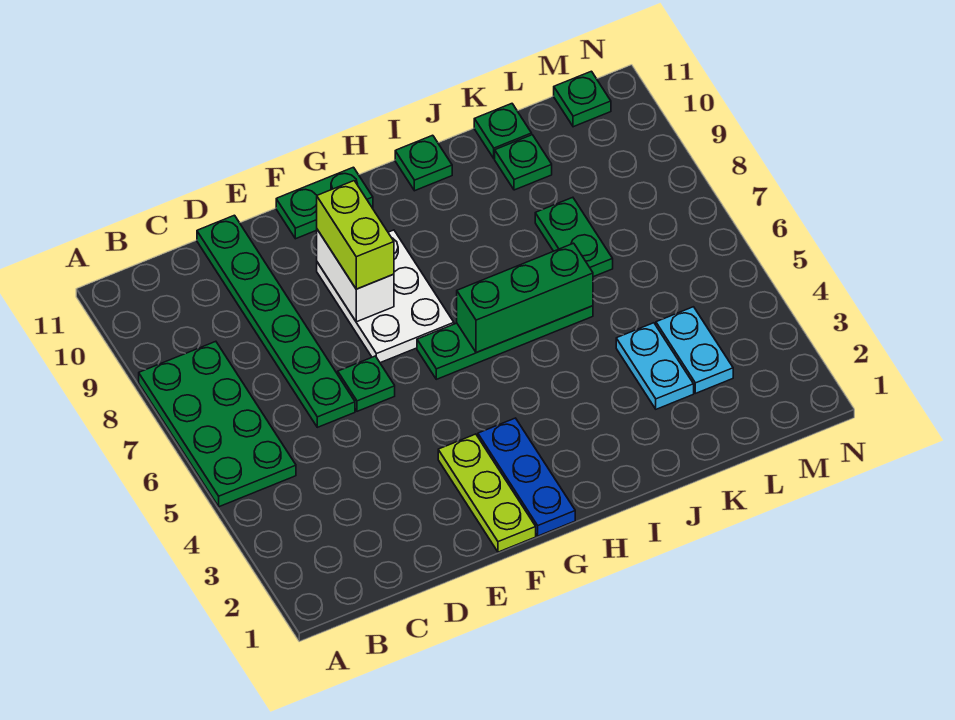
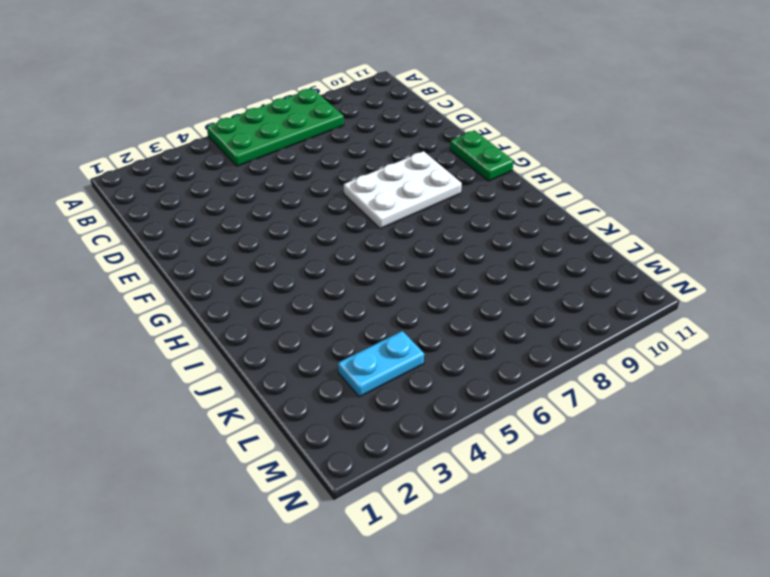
none -> green 1x6 plate [197,215,355,427]
none -> green 1x1 plate [338,356,395,411]
none -> lime 1x3 plate [438,434,536,552]

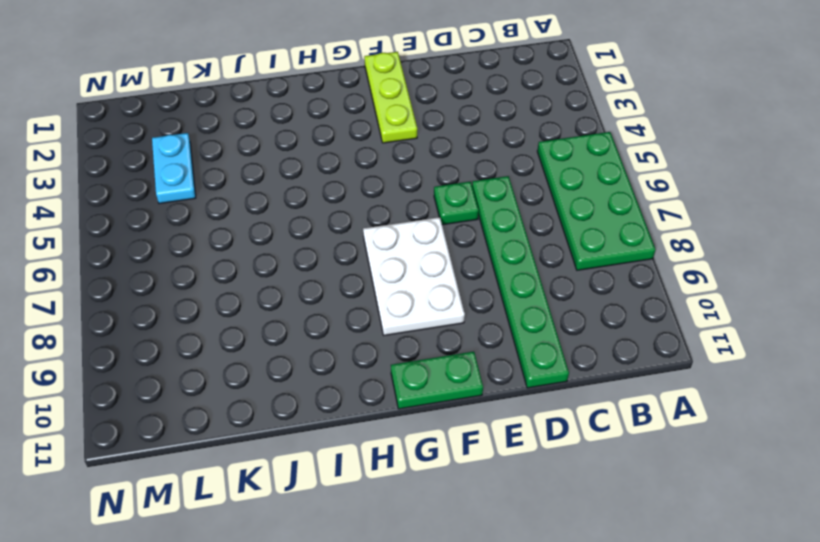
none -> blue 1x3 plate [478,418,575,536]
none -> green 1x4 plate [417,306,593,379]
none -> green 1x1 plate [395,135,452,191]

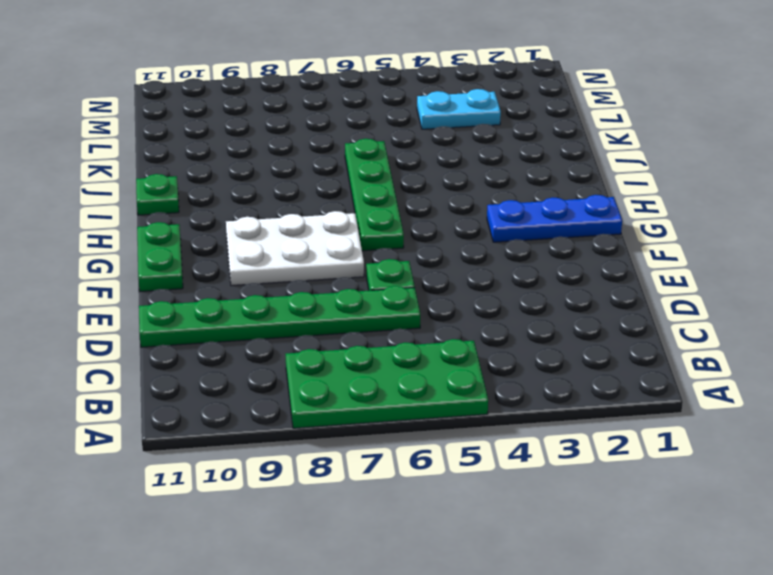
none -> lime 1x3 plate [438,434,536,552]
none -> cyan 1x2 plate [616,323,694,409]
none -> green 1x2 plate [535,197,613,277]

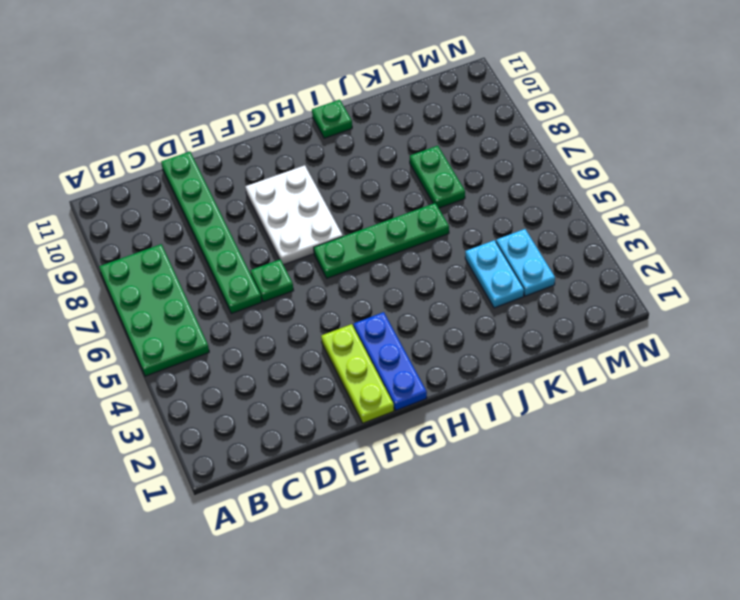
none -> green 1x2 plate [276,167,373,239]
none -> green 1x1 plate [495,135,552,190]
none -> green 1x1 plate [474,104,532,159]

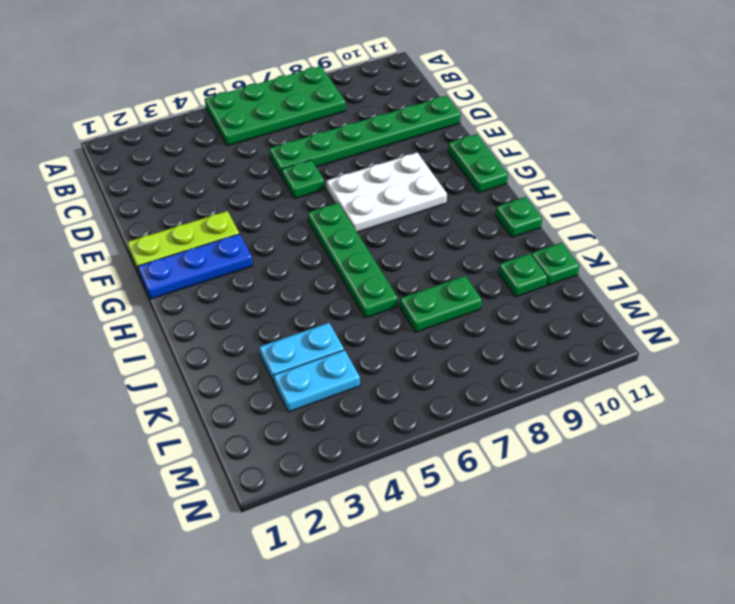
none -> green 1x1 plate [554,71,611,127]
none -> white 1x2 brick [317,230,394,322]
none -> green 1x3 brick [457,243,593,353]

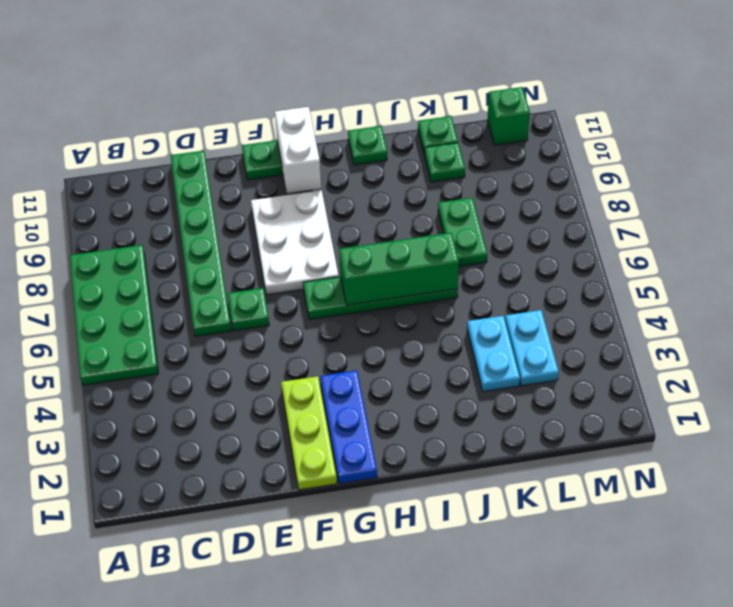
white 1x2 brick [275,107,321,193] -> white 1x2 brick moved to [317,230,394,322]
green 1x1 brick [487,87,530,145] -> green 1x1 plate [554,71,611,127]
none -> lime 1x2 brick [317,181,394,289]

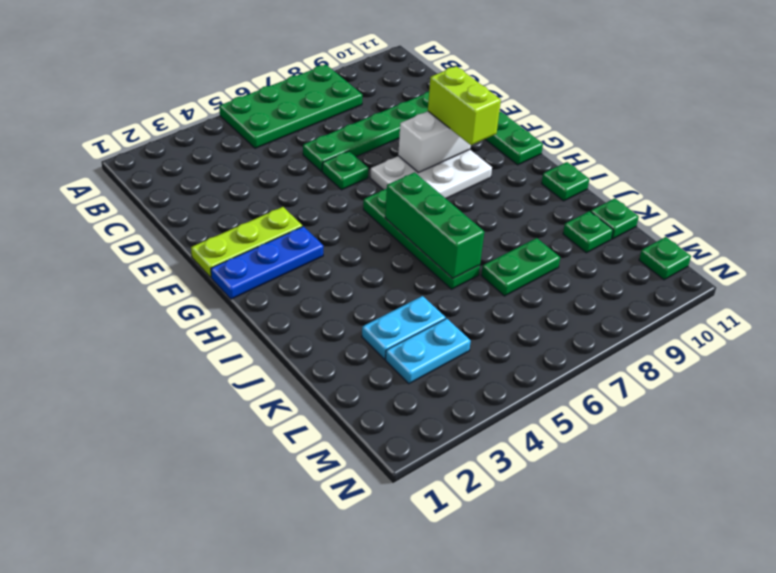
lime 1x2 brick [428,66,501,145] -> lime 1x2 brick turned to [317,181,394,289]

